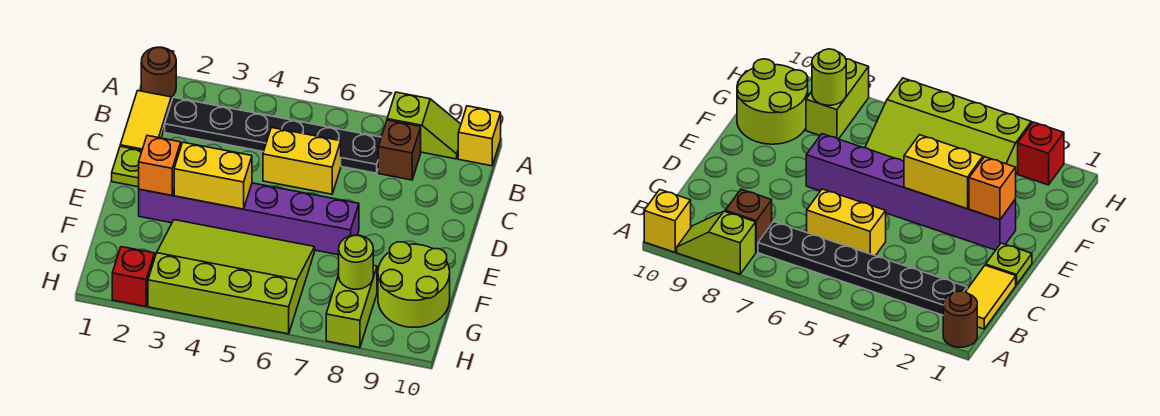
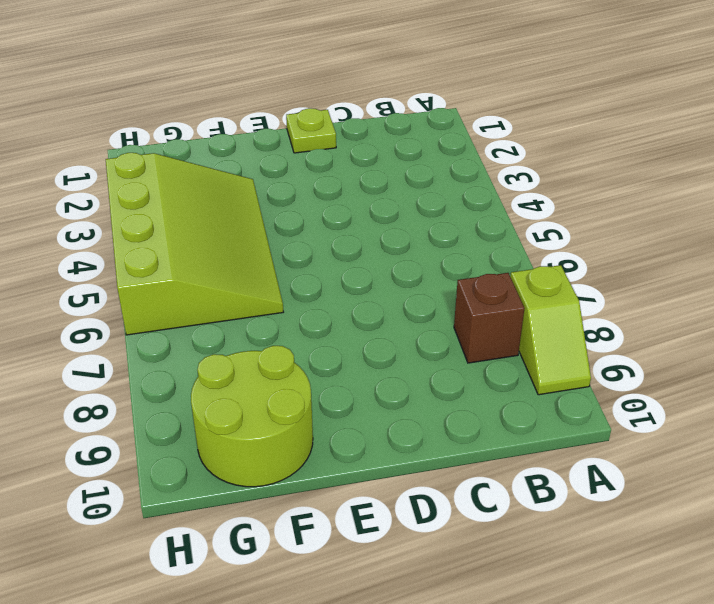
none -> brown 1x1 round brick [141,47,176,97]
none -> yellow 1x1 brick [458,106,501,166]
none -> yellow 1x2 tile [120,91,171,150]

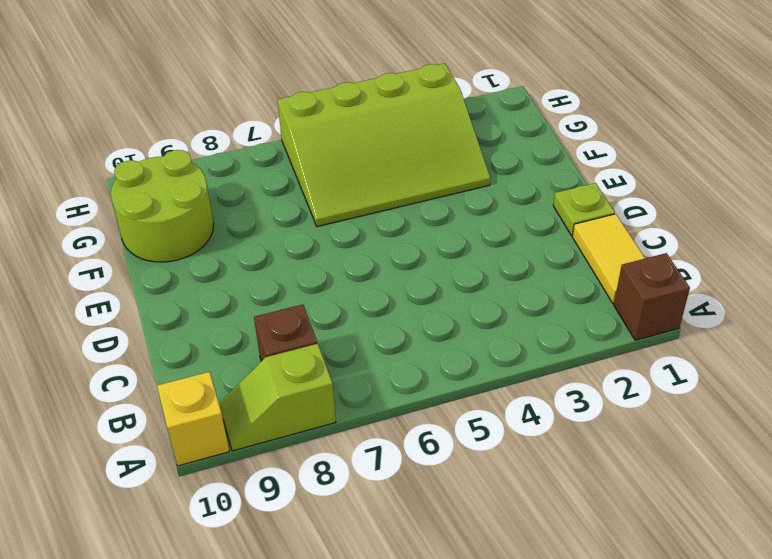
brown 1x1 brick [614,253,690,340] -> brown 1x1 round brick [141,47,176,97]
none -> black 1x6 plate [165,97,381,173]
none -> yellow 1x2 brick [263,128,341,194]
none -> purple 1x6 brick [139,183,359,255]

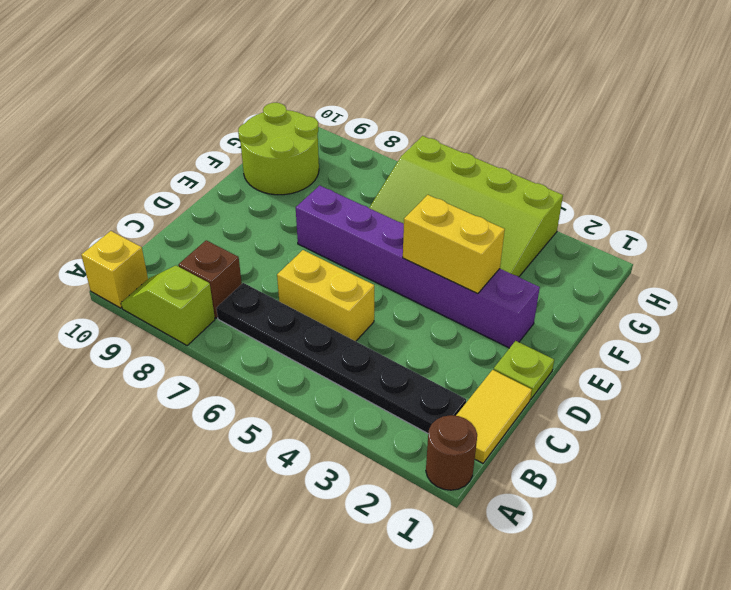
none -> lime 1x2 brick [326,265,377,348]
none -> red 1x1 brick [112,247,155,307]
none -> orange 1x1 brick [139,136,181,195]

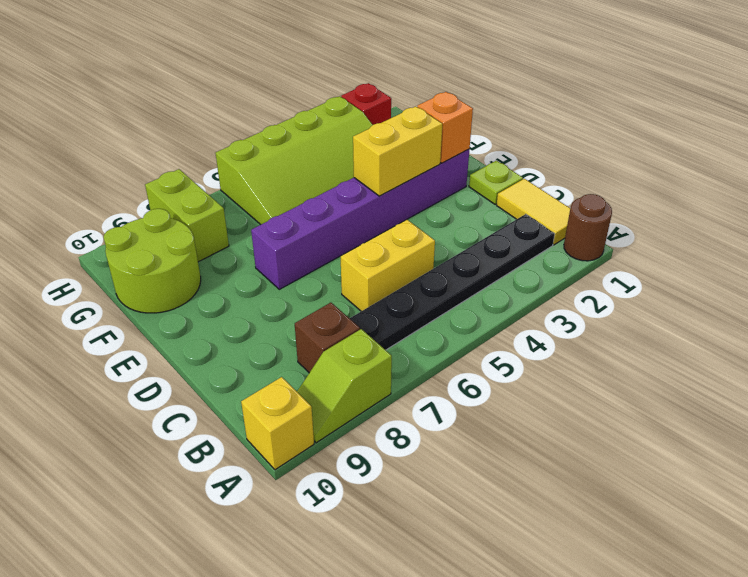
none -> lime 1x1 round brick [339,235,373,289]

